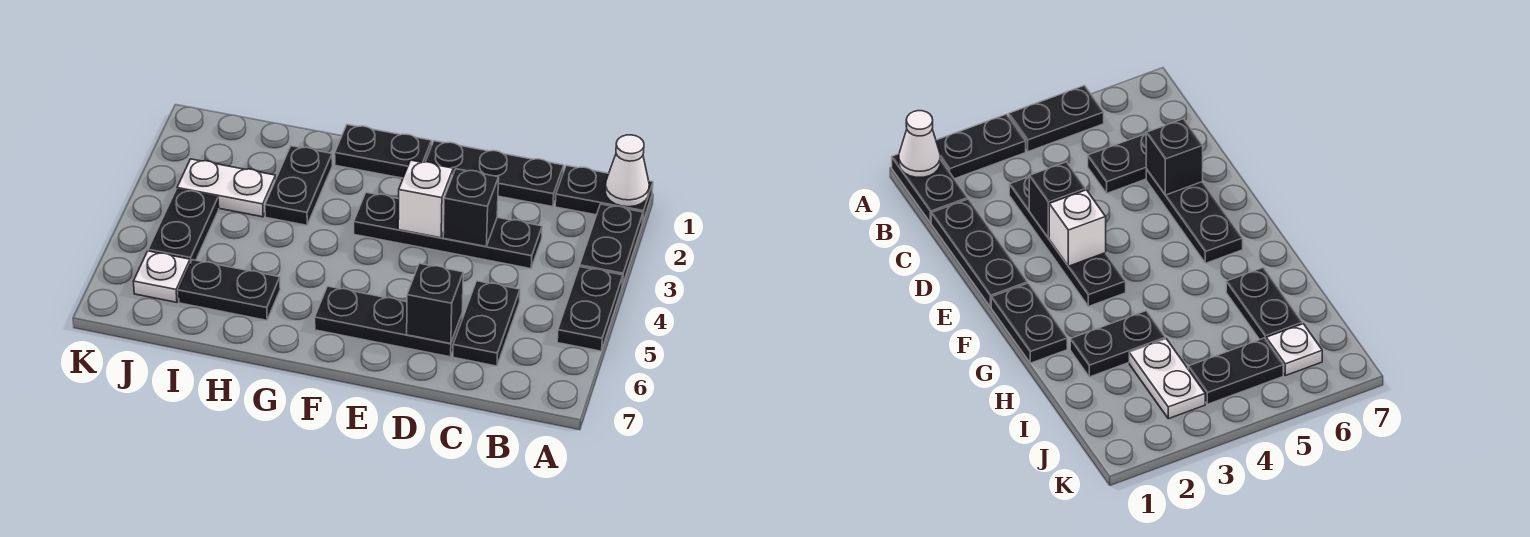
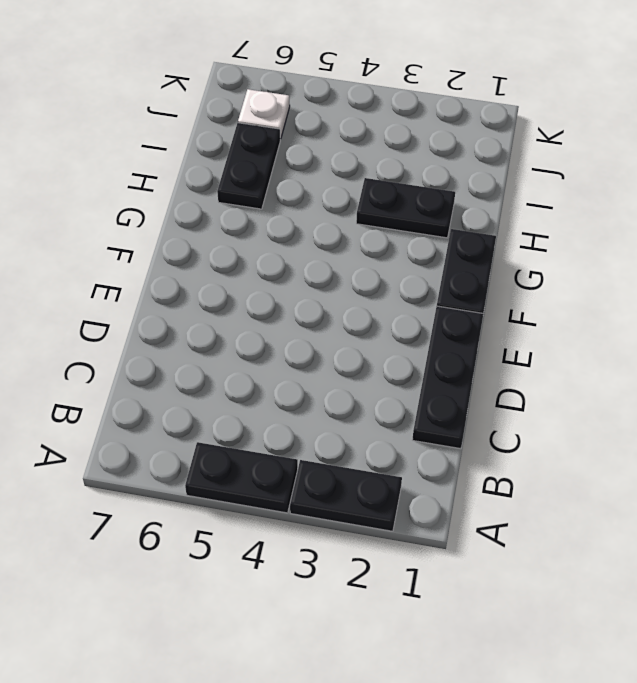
none -> black 1x2 plate [555,166,653,223]
none -> black 1x4 plate [354,192,542,269]
none -> black 1x2 plate [453,281,520,366]

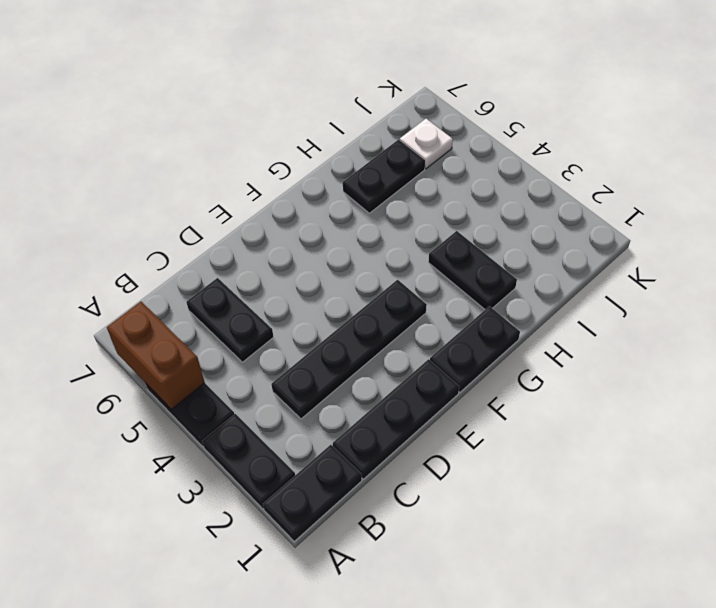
brown 1x2 brick [107,302,205,409] -> none
none -> black 1x3 plate [315,286,462,357]
none -> white 1x2 plate [177,159,276,217]
none -> black 1x2 plate [148,189,219,263]

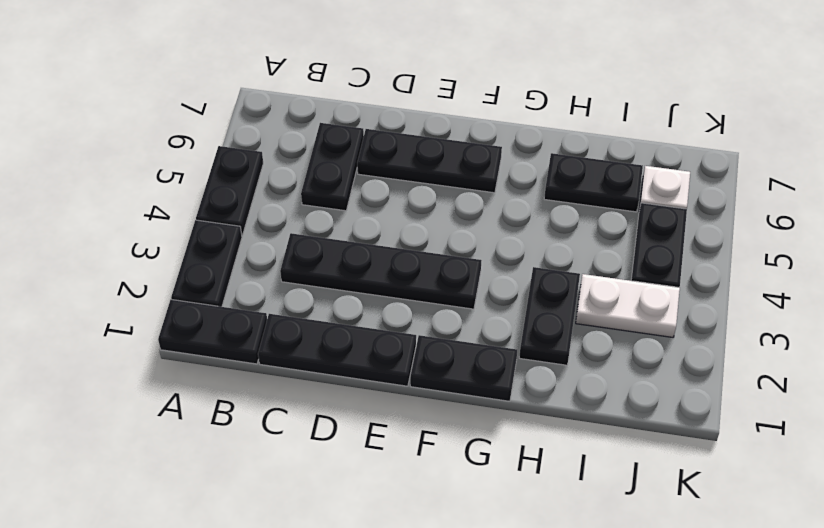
none -> white 1x1 cone [605,135,649,207]
none -> black 1x1 brick [443,169,499,246]
none -> black 1x1 brick [407,264,463,344]

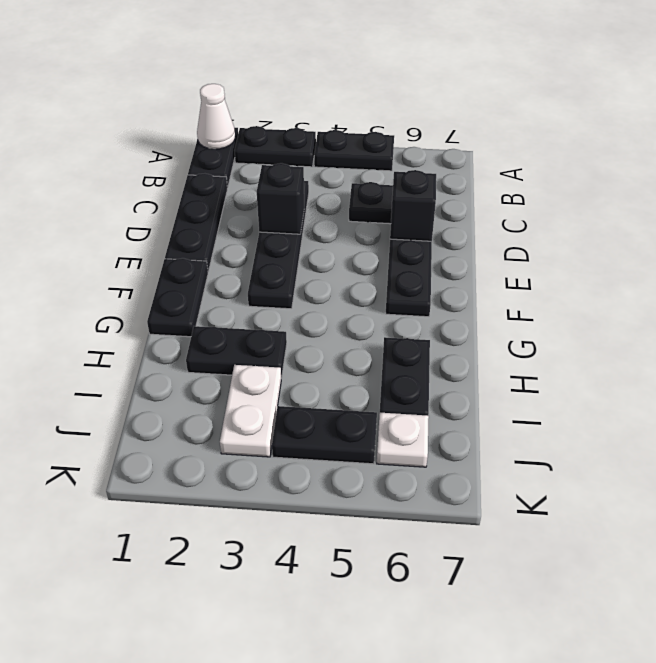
none -> white 1x1 brick [398,160,453,238]

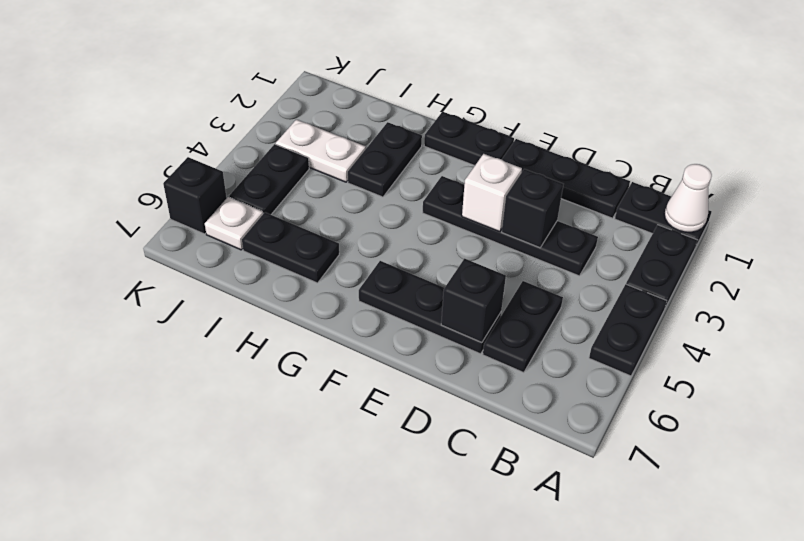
black 1x1 brick [163,157,227,234] -> none

